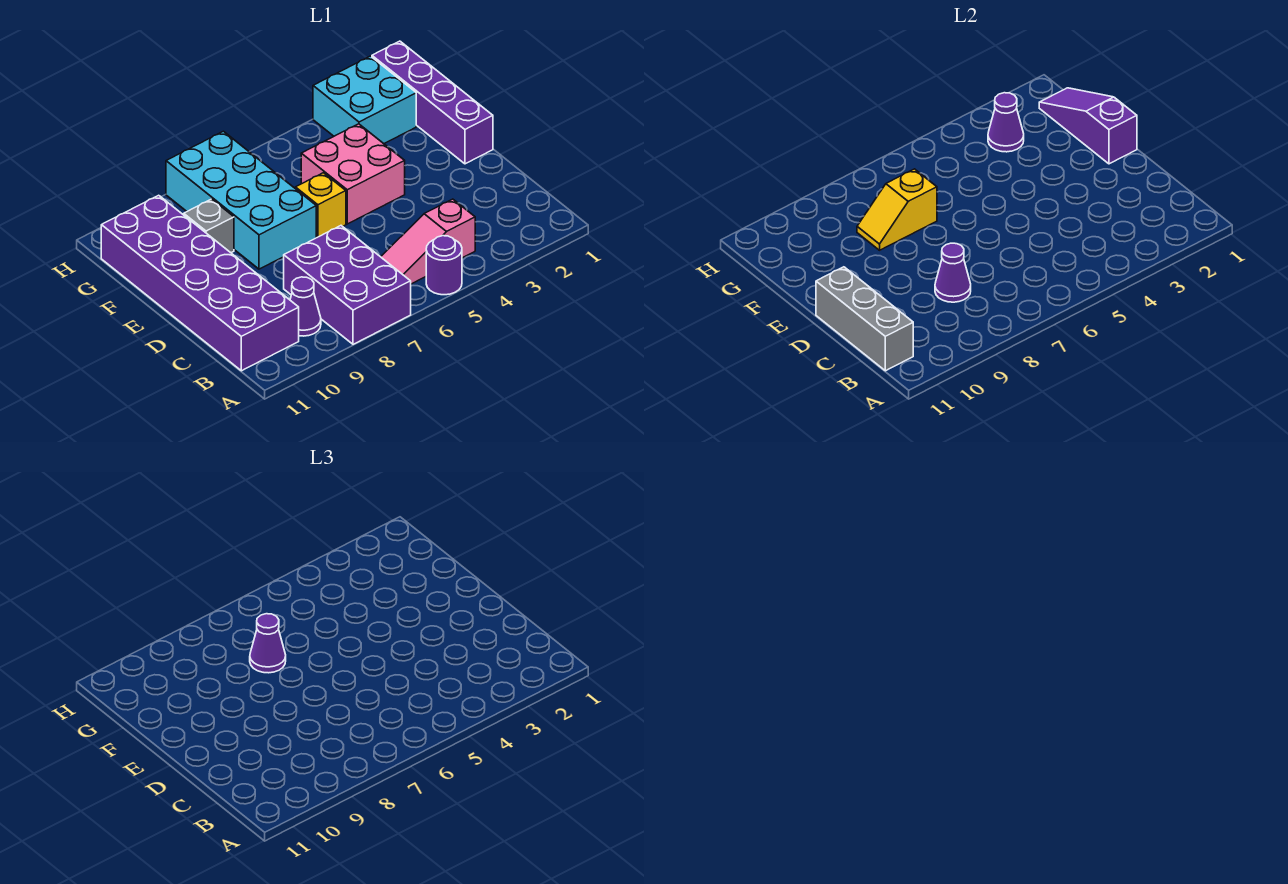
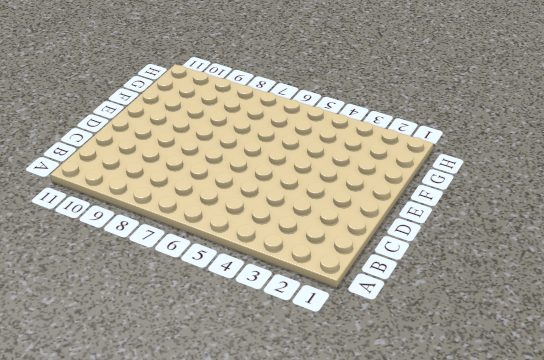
none -> purple 1x1 round brick [426,236,462,295]
none -> purple 2x3 brick [284,226,411,344]
none -> pink 1x3 slope [381,199,475,284]

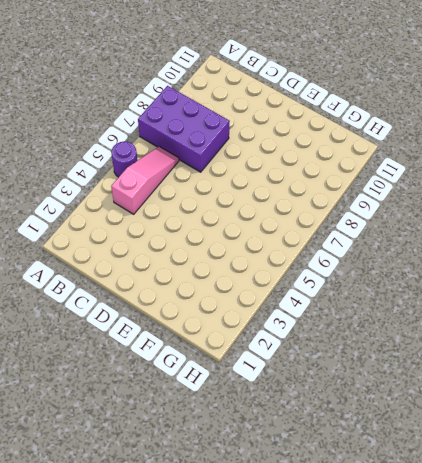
none -> purple 1x1 cone [290,277,321,336]
none -> purple 2x6 brick [101,195,299,371]
none -> purple 1x4 brick [372,41,493,164]

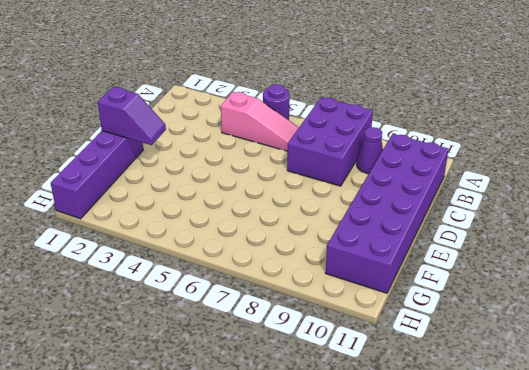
purple 1x2 slope [98,87,166,145] -> purple 1x3 slope [1039,88,1137,164]
none -> pink 2x2 brick [301,124,405,224]
none -> yellow 1x1 brick [295,173,346,238]
none -> cyan 2x4 brick [166,131,316,269]

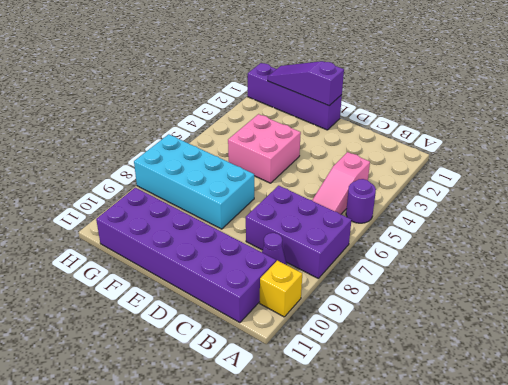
yellow 1x1 brick [260,260,302,317] -> yellow 1x1 brick moved to [295,173,346,238]
none -> grey 1x1 brick [184,199,234,253]
none -> cyan 2x2 brick [313,56,416,144]
none -> grey 1x3 brick [816,267,913,371]

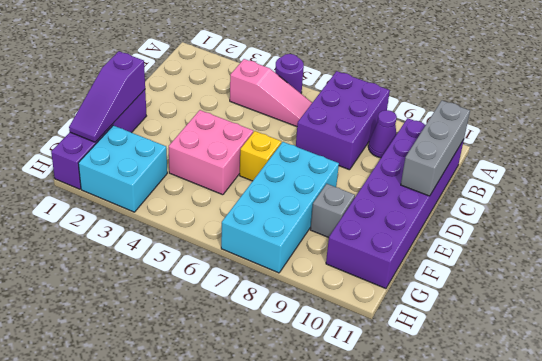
none -> purple 1x1 cone [935,243,971,302]
none -> yellow 1x2 slope [857,169,937,250]
none -> purple 1x1 cone [988,93,1024,152]

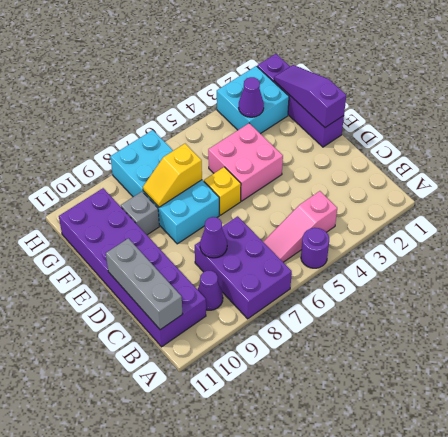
none -> purple 1x1 cone [250,614,286,673]

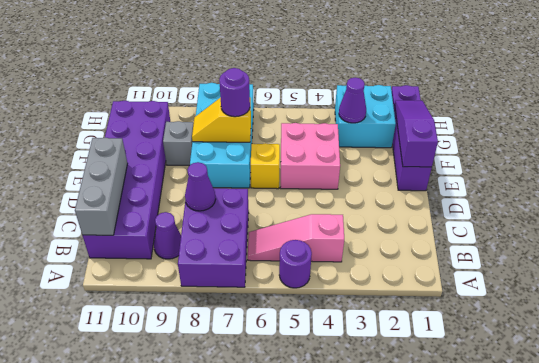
purple 1x1 round brick [219,68,250,117] -> purple 1x1 cone [250,614,286,673]

